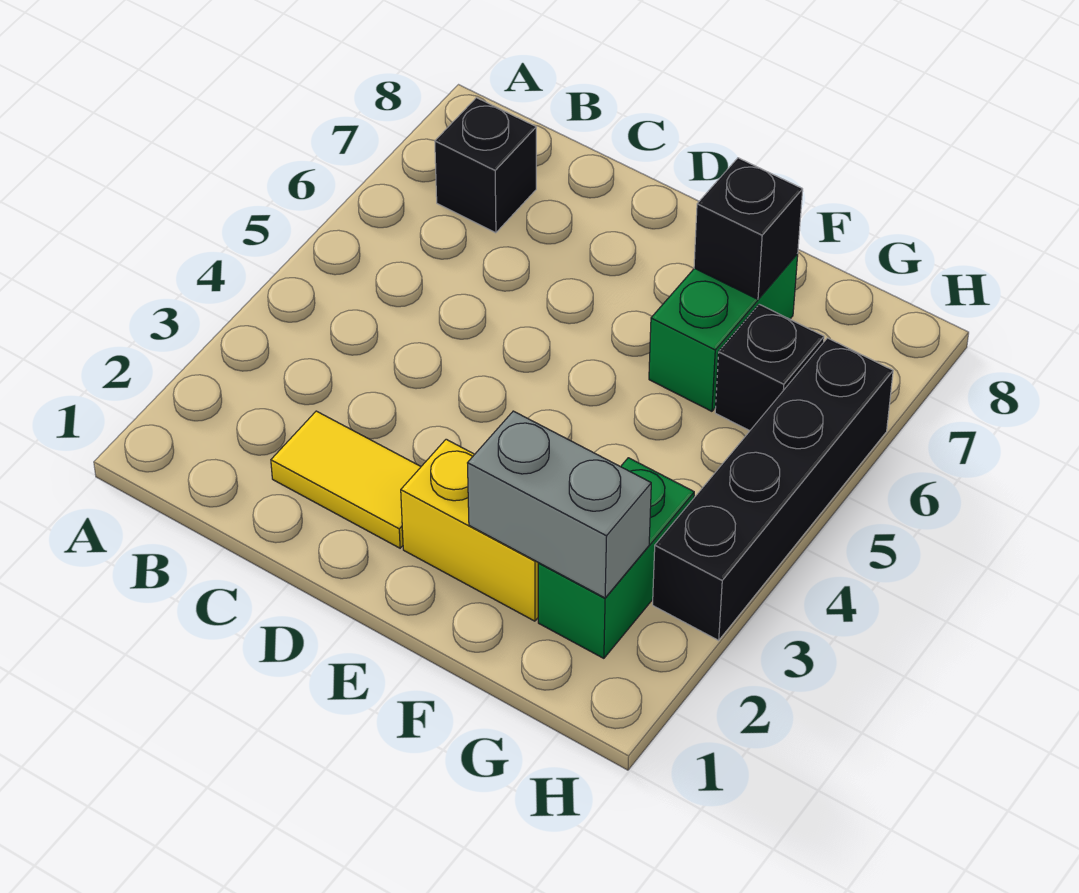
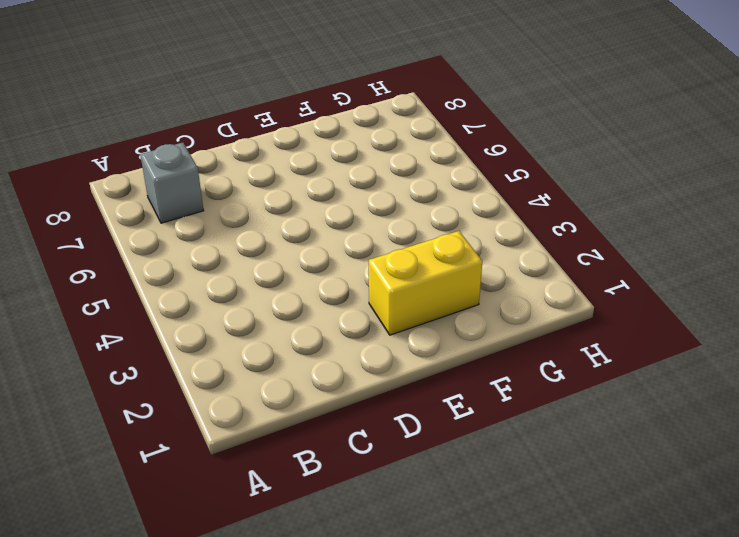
grey 1x1 brick [140,143,204,223] -> black 1x1 brick [435,98,536,233]
none -> yellow 1x2 tile [271,411,421,548]
none -> green 1x2 brick [649,254,798,411]

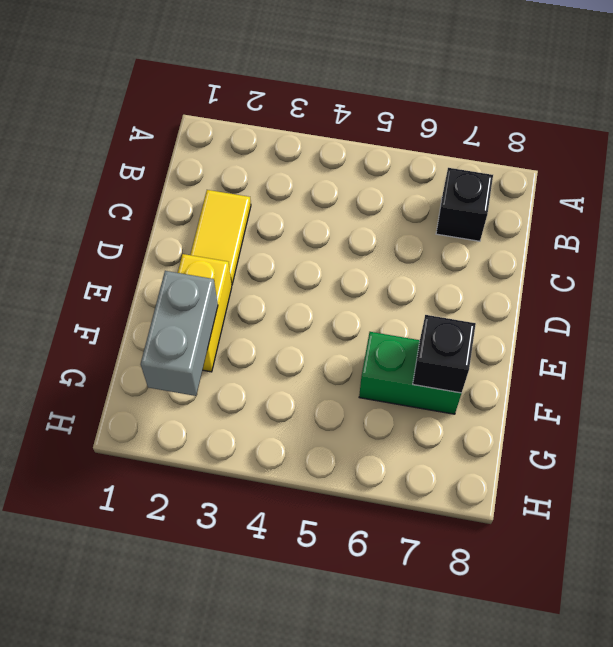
none -> green 1x2 brick [538,458,694,658]
none -> black 1x1 brick [715,304,824,431]

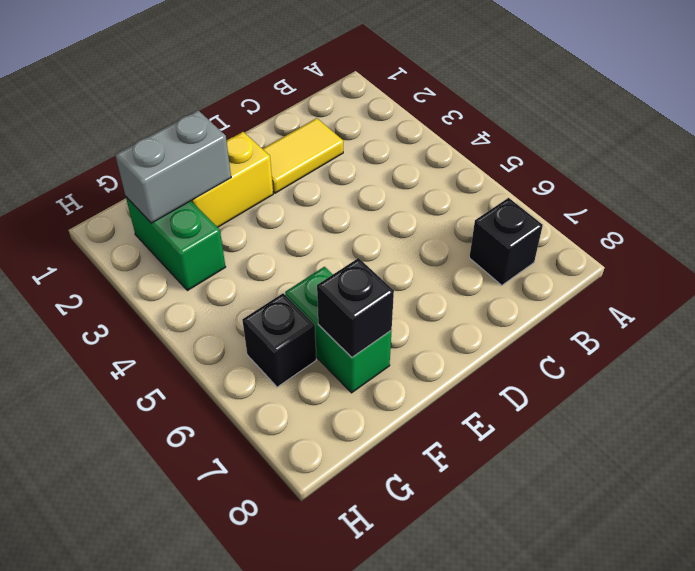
none -> black 1x4 brick [653,338,893,640]

